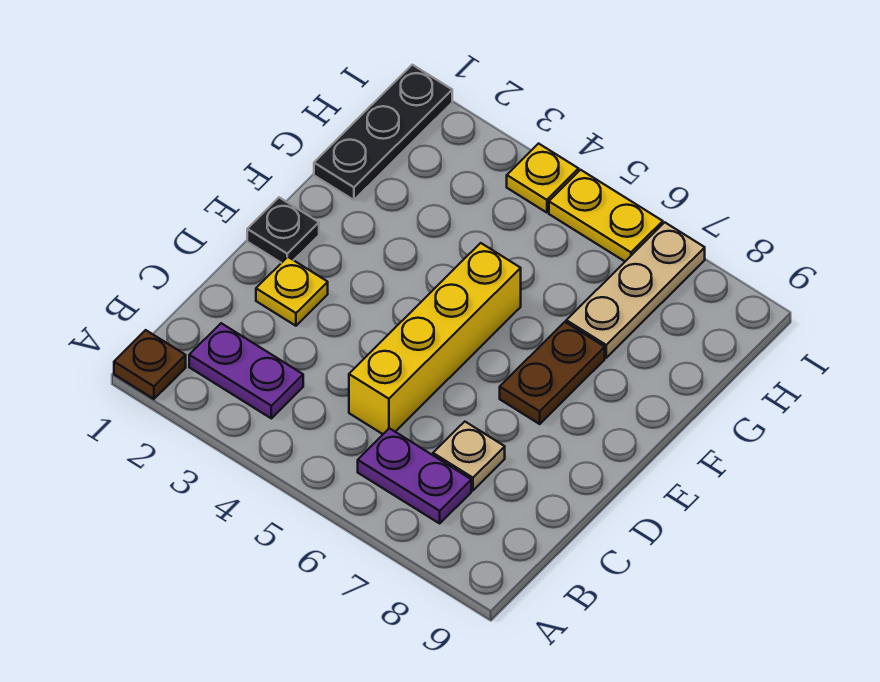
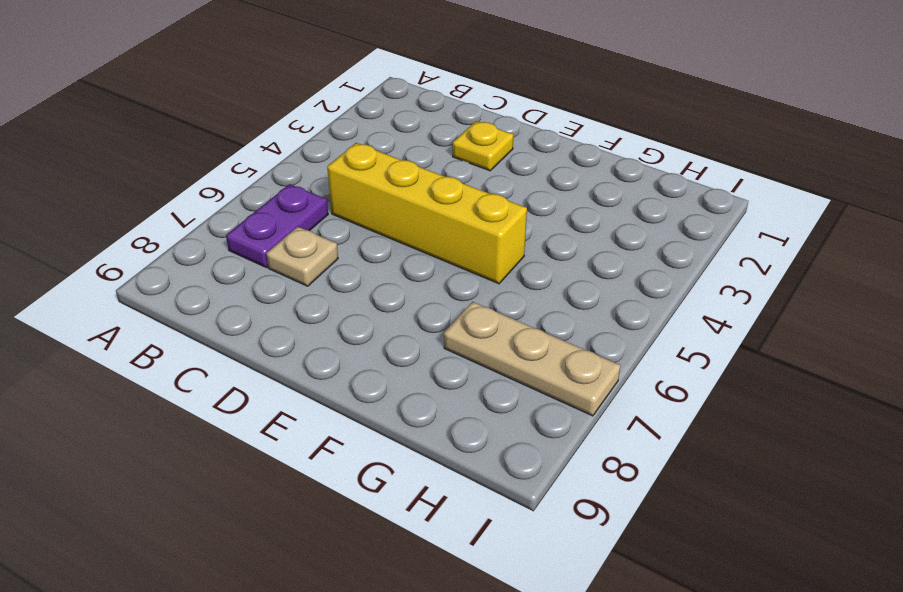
none -> brown 1x1 plate [114,330,186,399]
none -> purple 1x2 plate [189,323,303,418]
none -> black 1x1 plate [247,198,319,263]

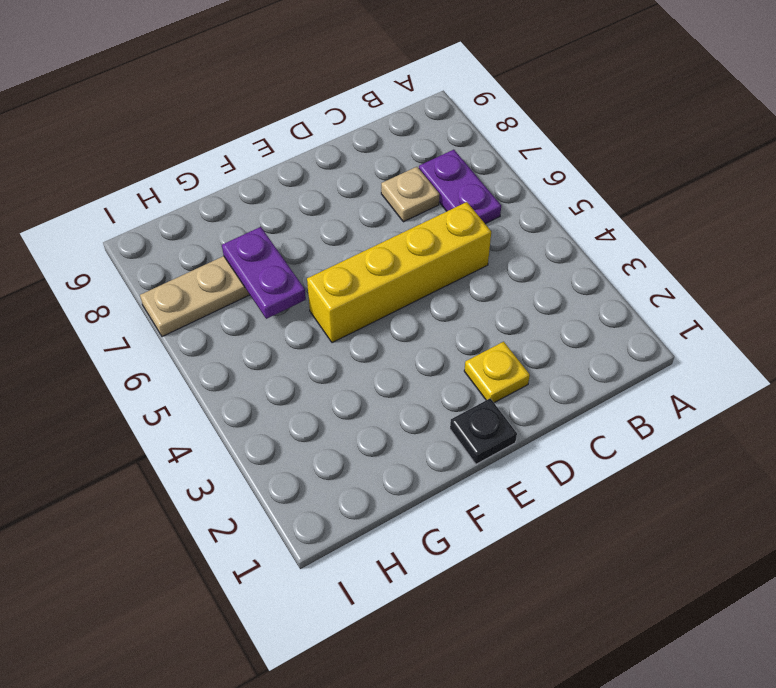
purple 1x2 plate [222,227,306,319] -> purple 1x2 plate moved to [189,323,303,418]
none -> brown 1x1 plate [114,330,186,399]
none -> brown 1x2 plate [500,322,605,424]
none -> black 1x3 plate [314,65,452,200]

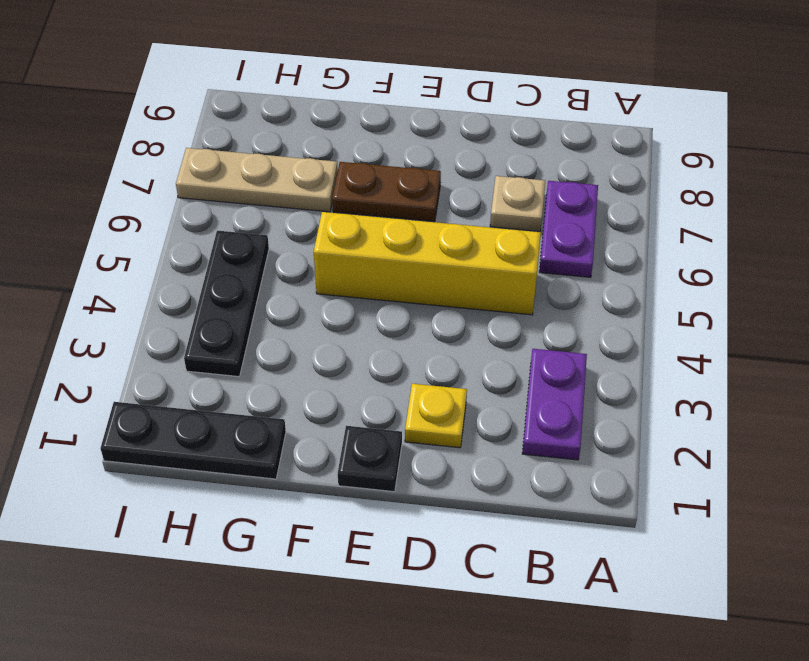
black 1x3 plate [184,231,269,377] -> none
none -> brown 1x1 plate [114,330,186,399]
none -> yellow 1x1 plate [507,144,579,213]
none -> yellow 1x2 plate [549,170,663,261]

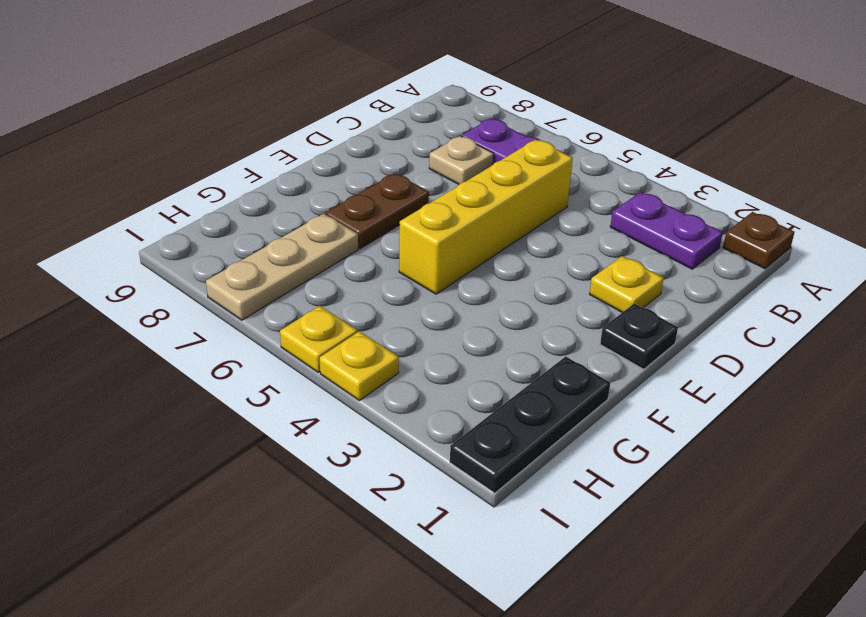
yellow 1x1 plate [280,306,357,372] -> yellow 1x2 plate [549,170,663,261]

